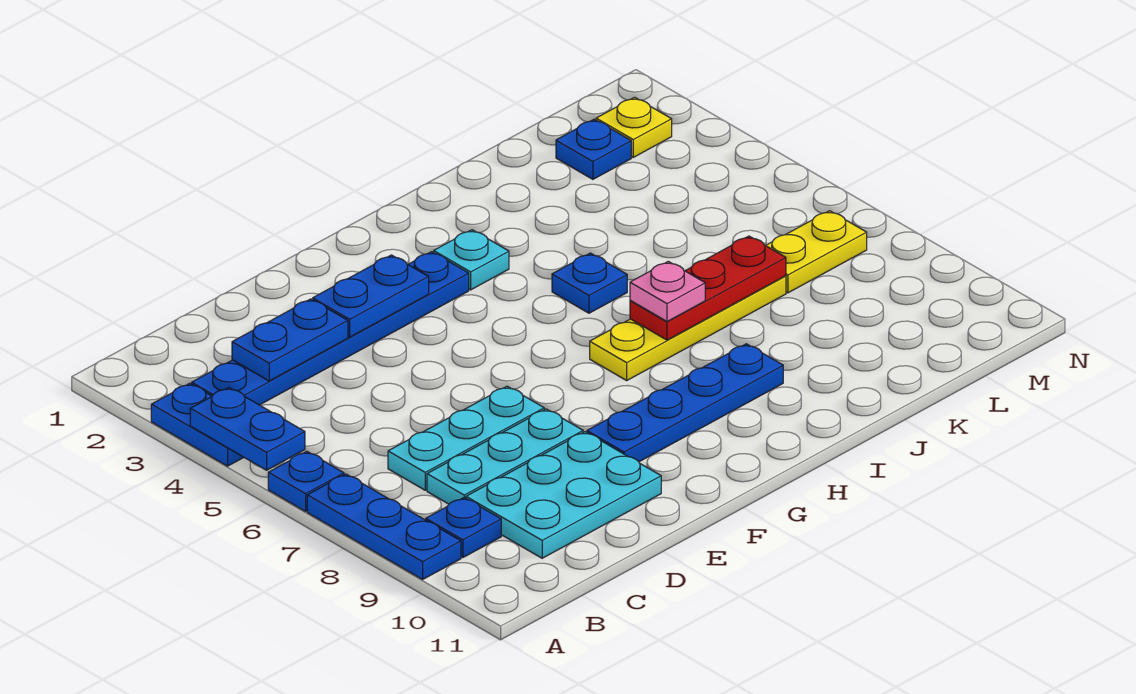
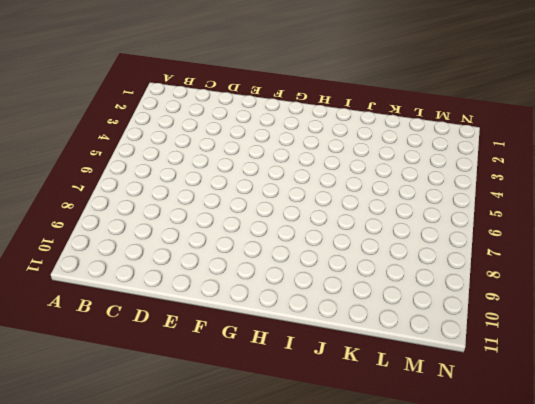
none -> blue 1x2 plate [151,383,244,466]
none -> blue 1x1 plate [268,451,344,511]
none -> blue 1x3 plate [307,474,461,580]

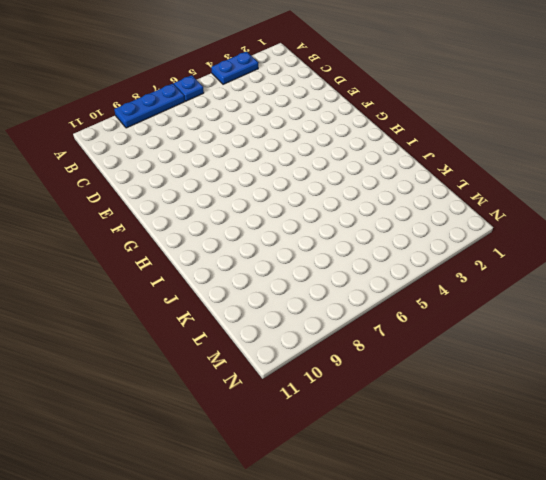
none -> blue 1x6 plate [192,252,469,405]
none -> blue 1x1 plate [426,498,501,558]
none -> cyan 1x3 plate [388,386,544,490]

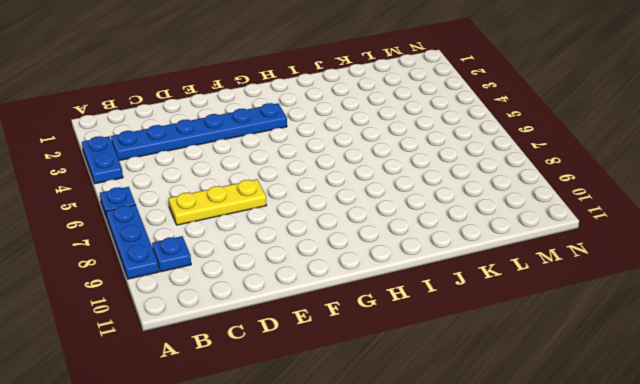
yellow 1x3 plate [168,179,267,225] -> cyan 1x3 plate [388,386,544,490]
none -> cyan 1x3 plate [427,409,583,504]
none -> cyan 2x3 plate [466,432,661,558]
none -> blue 1x4 plate [587,344,783,462]

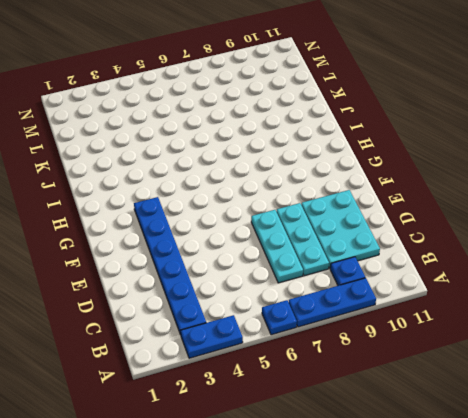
none -> blue 1x4 plate [587,344,783,462]
none -> cyan 1x1 plate [434,230,509,290]
none -> yellow 1x4 plate [590,276,786,380]

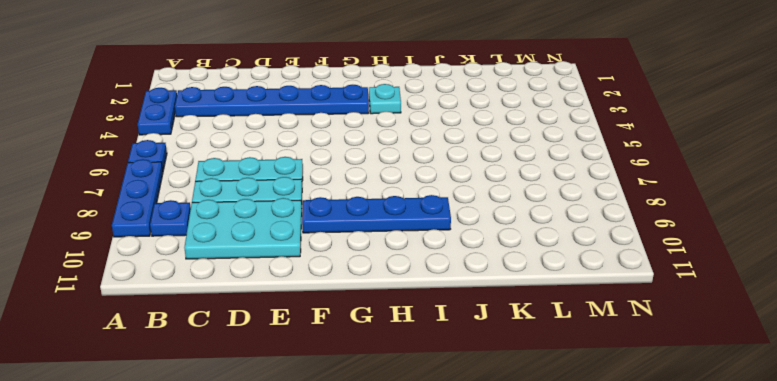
none -> yellow 1x4 plate [590,276,786,380]
none -> blue 1x1 plate [552,253,627,313]
none -> blue 1x1 plate [556,119,631,179]

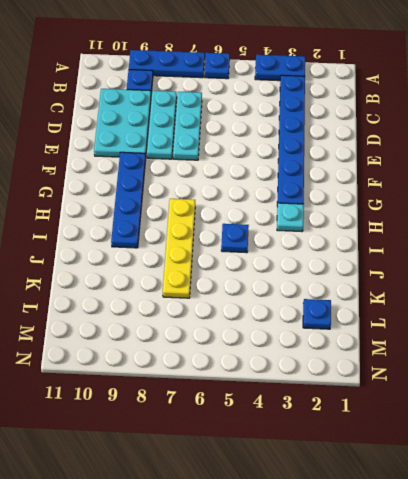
none -> yellow 1x2 plate [766,211,867,293]
none -> yellow 1x1 plate [596,97,672,157]
none -> blue 1x2 plate [190,388,305,470]

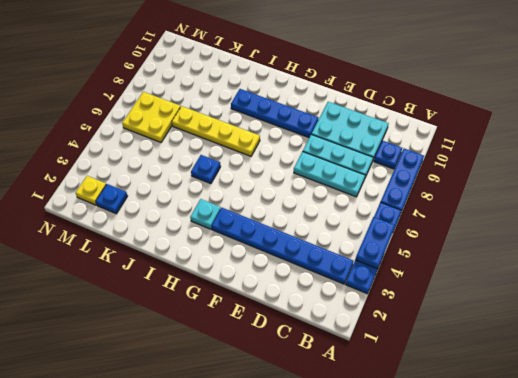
yellow 2x2 plate [122,92,181,142] -> yellow 1x2 plate [766,211,867,293]
none -> blue 1x2 plate [232,299,348,381]
none -> blue 1x2 plate [313,255,429,337]
none -> red 1x3 plate [630,236,786,340]

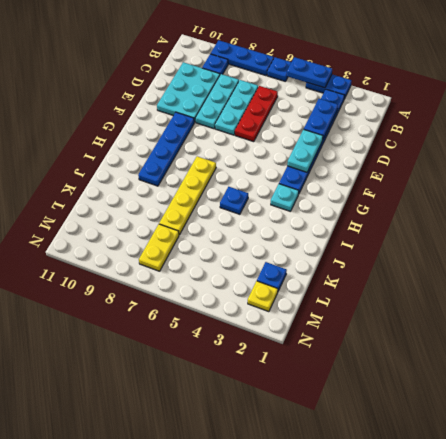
red 1x3 plate [235,86,278,142] -> red 1x3 plate moved to [630,236,786,340]
cyan 1x2 plate [287,129,323,172] -> blue 1x2 plate [313,255,429,337]
none -> pink 1x1 plate [630,261,705,322]

